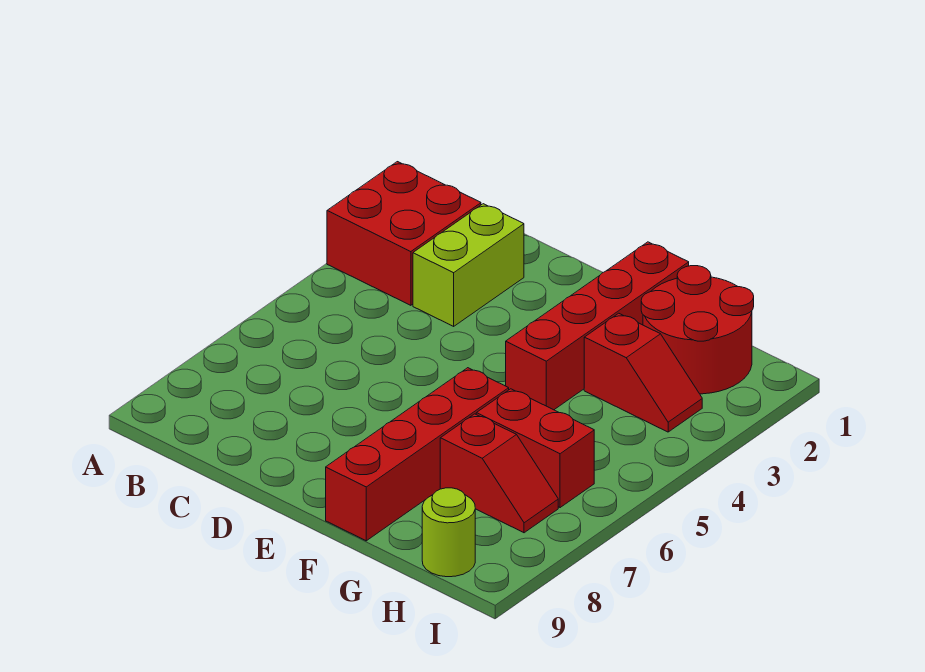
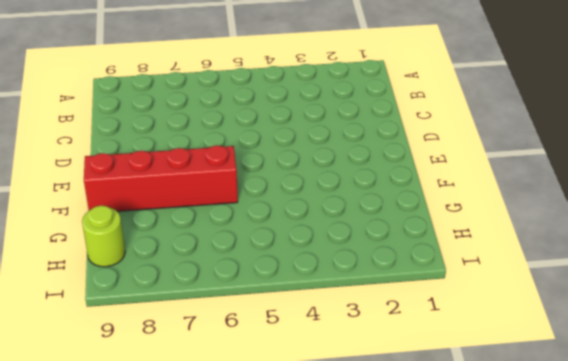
none -> red 2x2 brick [327,162,481,305]
none -> lime 1x2 brick [413,204,524,326]

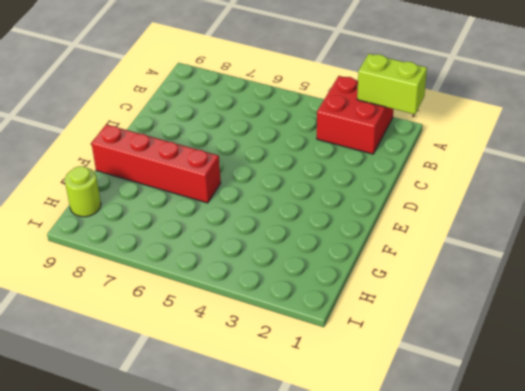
lime 1x2 brick [357,54,427,114] -> lime 1x2 brick moved to [413,204,524,326]
none -> red 1x4 brick [506,242,689,410]
none -> red 2x2 round brick [641,266,754,394]

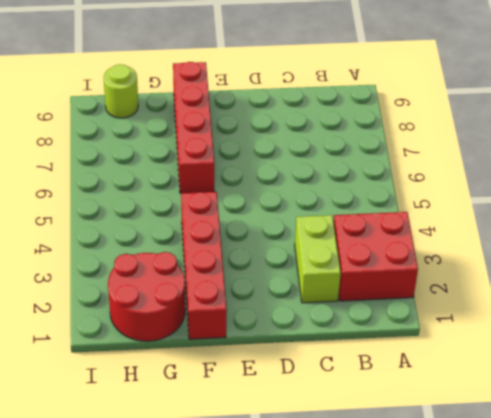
none -> red 1x2 slope [584,313,702,432]
none -> red 1x2 brick [476,389,594,508]

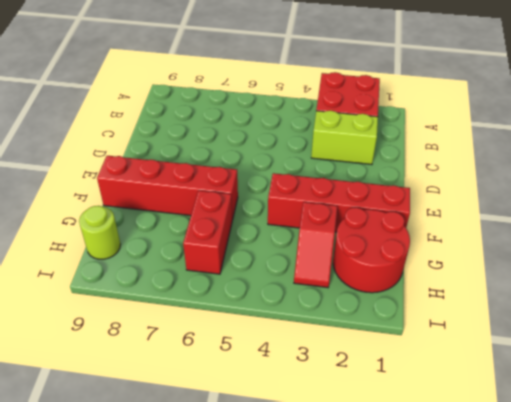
none -> red 1x2 slope [440,414,558,533]

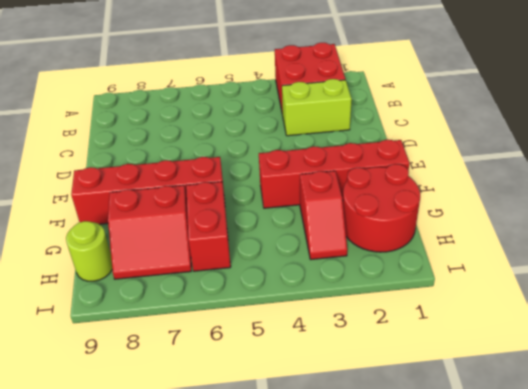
red 2x2 slope [108,185,191,279] -> red 1x2 slope [440,414,558,533]

